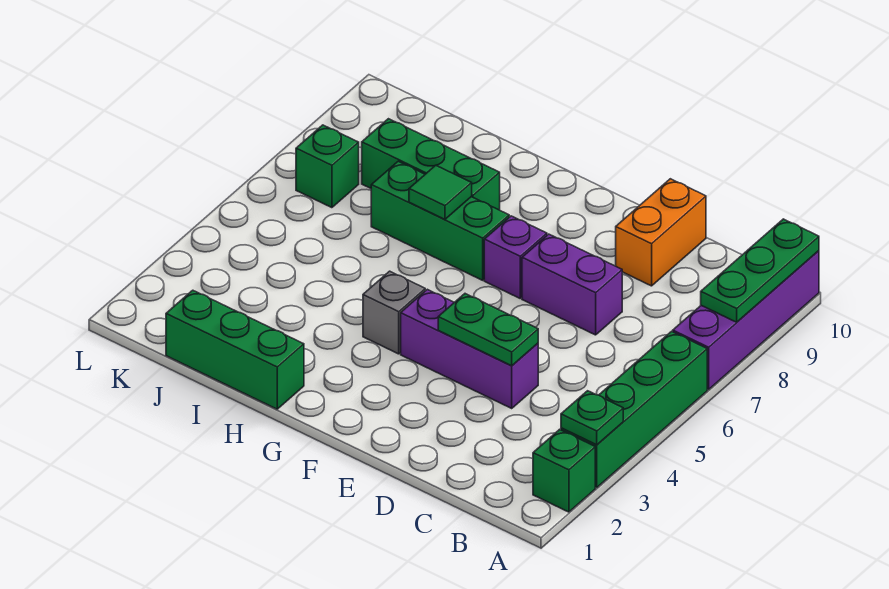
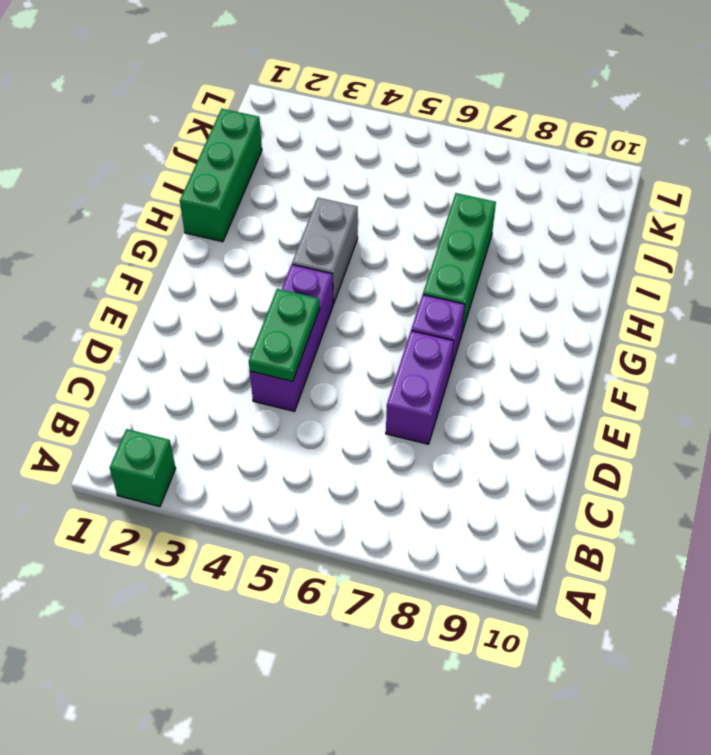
grey 1x2 brick [292,198,358,304] -> grey 1x1 brick [363,271,425,354]
none -> green 1x4 brick [561,331,707,487]
none -> purple 1x4 brick [673,251,819,390]
none -> orange 1x2 brick [616,179,706,286]

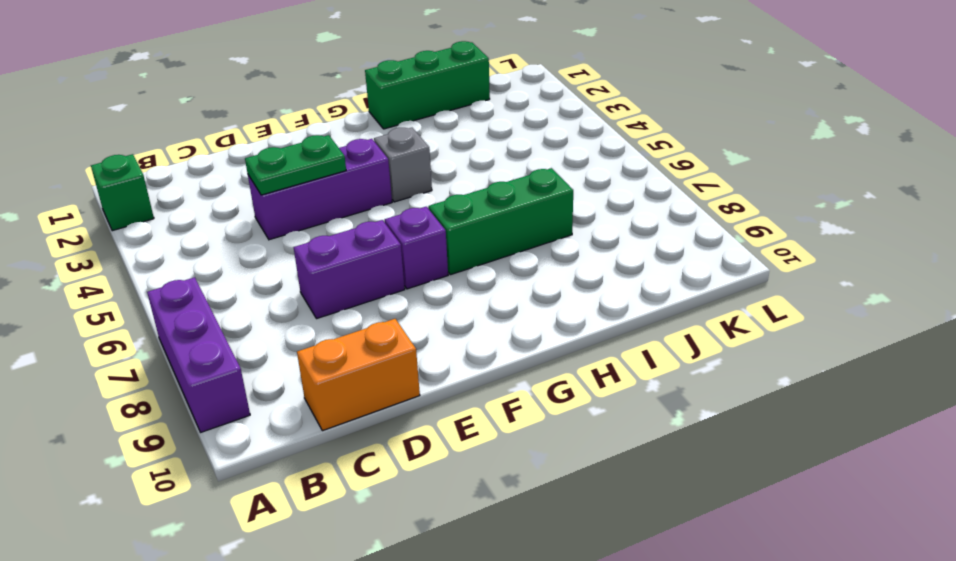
purple 1x3 brick [147,277,250,432] -> purple 1x4 brick [673,251,819,390]
orange 1x2 brick [297,319,420,431] -> orange 1x2 brick turned to [616,179,706,286]
none -> green 1x4 brick [561,331,707,487]
none -> green 1x3 brick [362,119,500,210]
none -> green 1x1 brick [296,125,359,208]

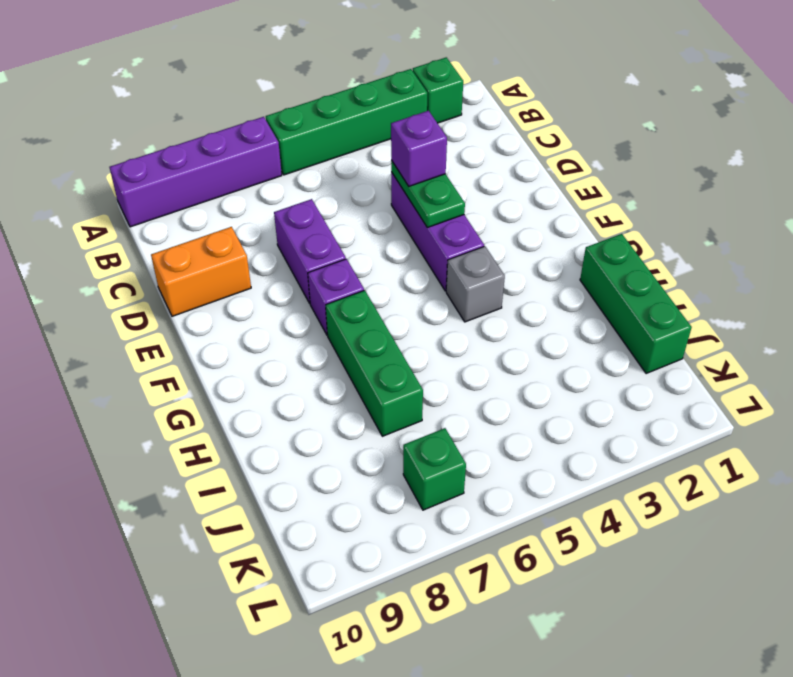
purple 1x1 brick [391,111,447,186] -> none
none -> green 1x3 brick [362,119,500,210]
none -> green 1x1 plate [561,391,623,445]
none -> green 1x3 plate [701,219,819,322]

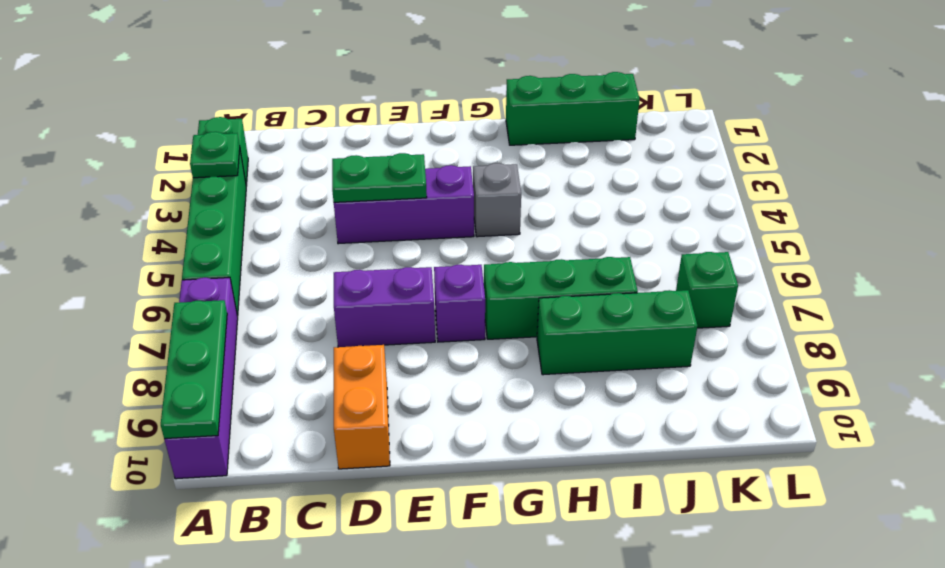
none -> green 1x1 tile [409,165,472,219]

